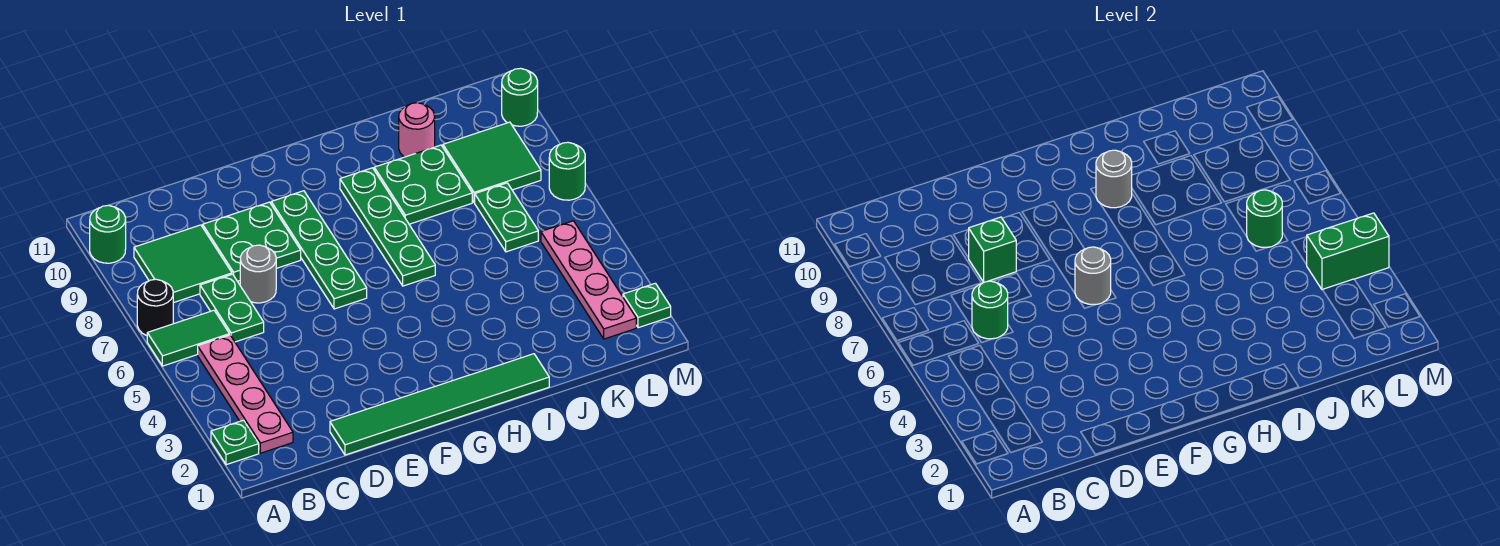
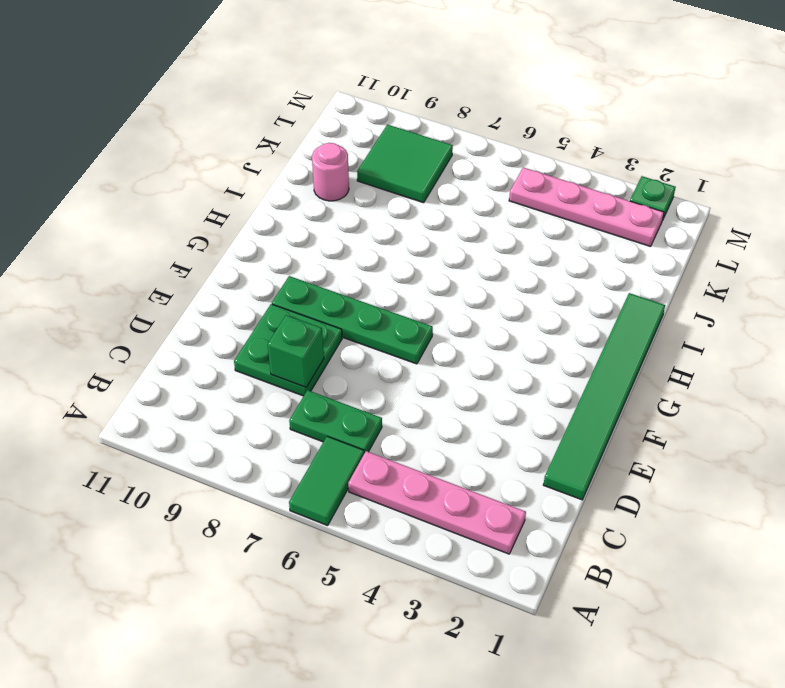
none -> green 1x1 plate [211,420,259,465]
none -> black 1x1 round brick [137,279,173,336]
none -> green 1x1 round brick [90,205,126,263]

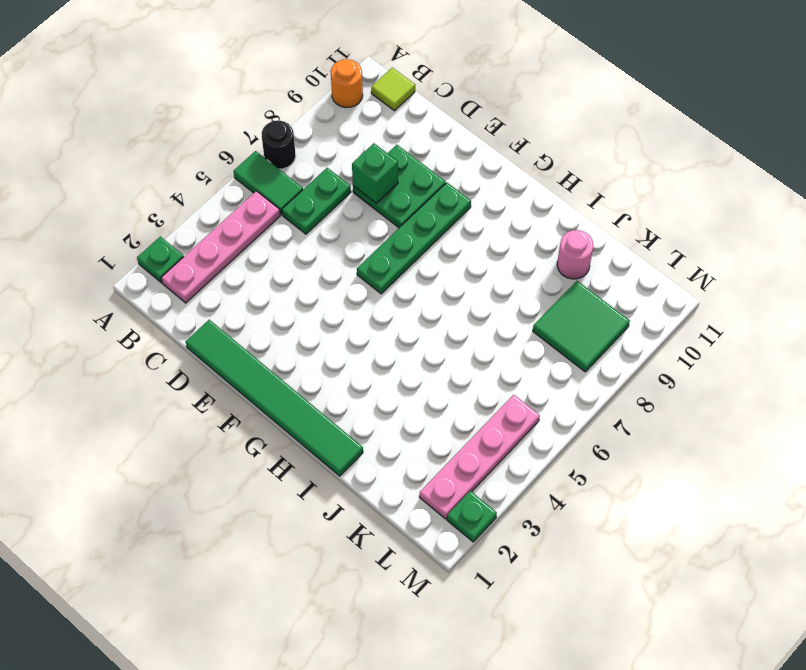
orange 1x1 round brick [331,59,363,108] -> green 1x1 round brick [90,205,126,263]
lime 1x1 tile [371,68,415,111] -> none
none -> green 2x2 tile [134,225,232,303]
none -> grey 1x1 round brick [240,245,276,303]
none -> green 1x4 plate [340,168,435,286]

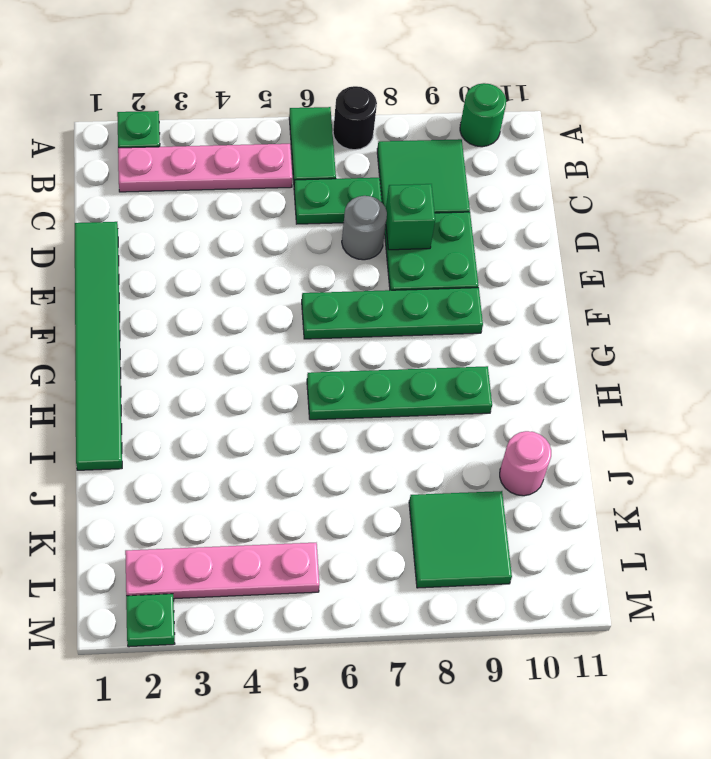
none -> green 2x2 plate [374,145,472,224]
none -> green 1x2 plate [475,183,538,252]
none -> green 1x1 round brick [549,142,585,200]

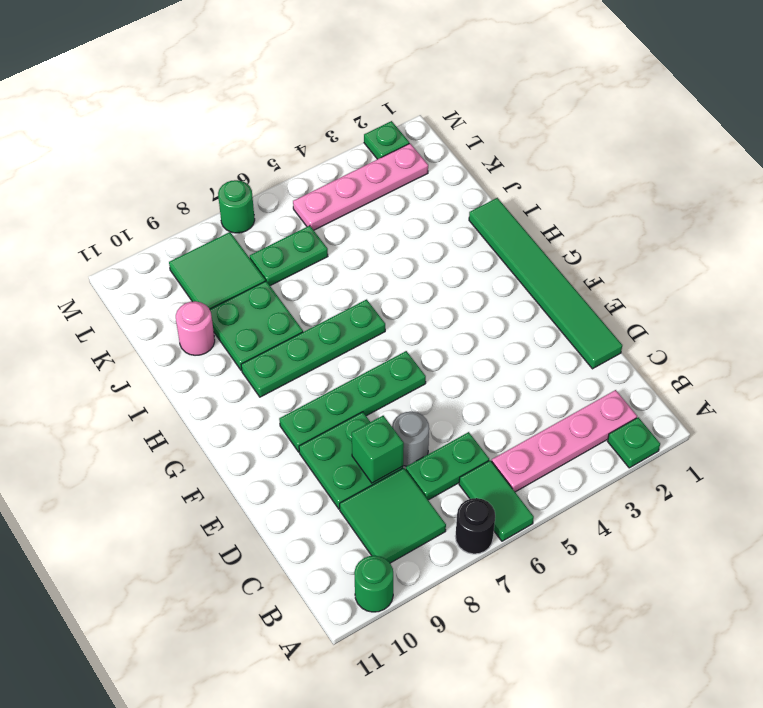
none -> green 1x1 round brick [502,68,538,126]
none -> green 1x1 round brick [972,281,1008,339]
none -> grey 1x1 round brick [1075,247,1111,304]

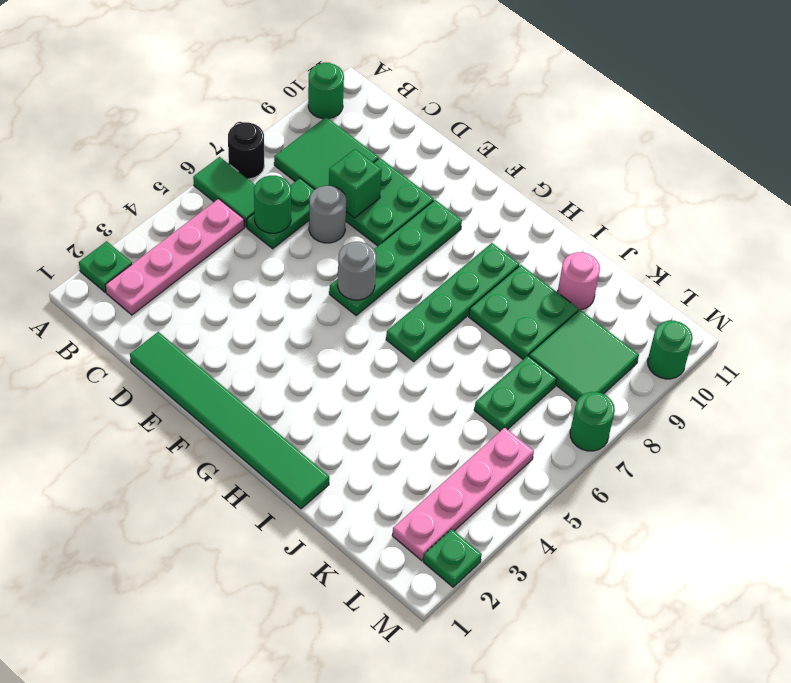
none -> grey 1x1 round brick [1096,150,1132,208]
none -> green 1x1 round brick [1247,190,1282,247]
none -> green 1x2 brick [1306,213,1389,290]

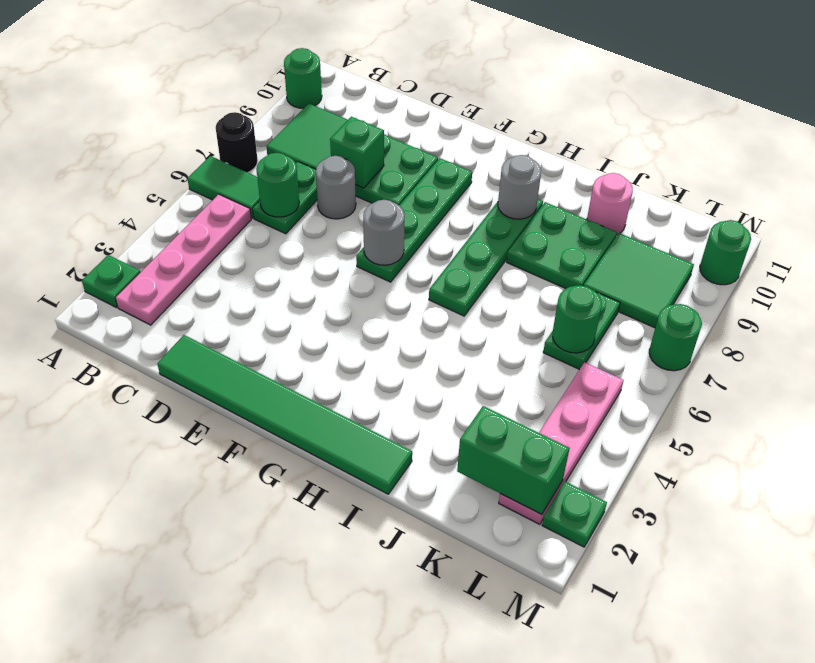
green 1x2 brick [457,406,570,515] -> green 1x2 brick moved to [1306,213,1389,290]

